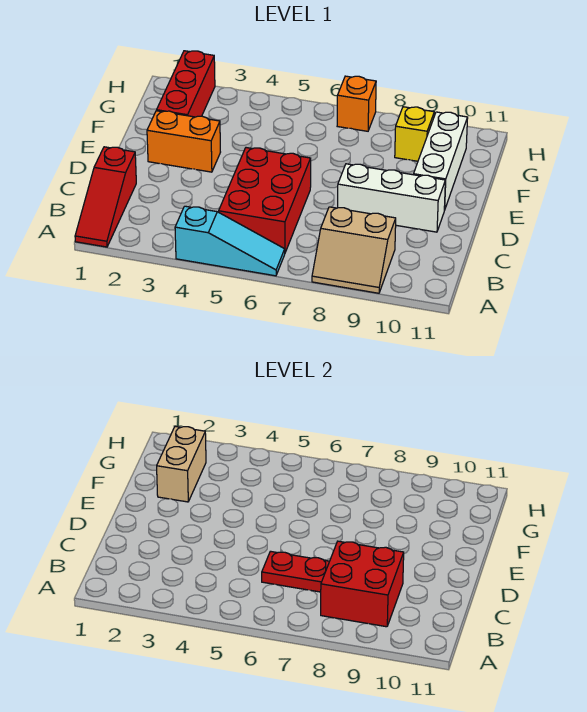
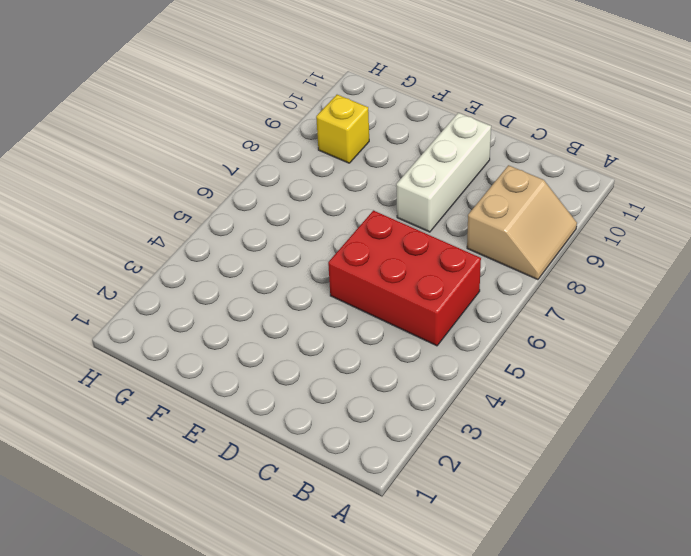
none -> red 1x3 slope [75,147,136,247]
none -> cyan 1x3 slope [175,206,285,276]
none -> orange 1x2 brick [147,111,220,172]

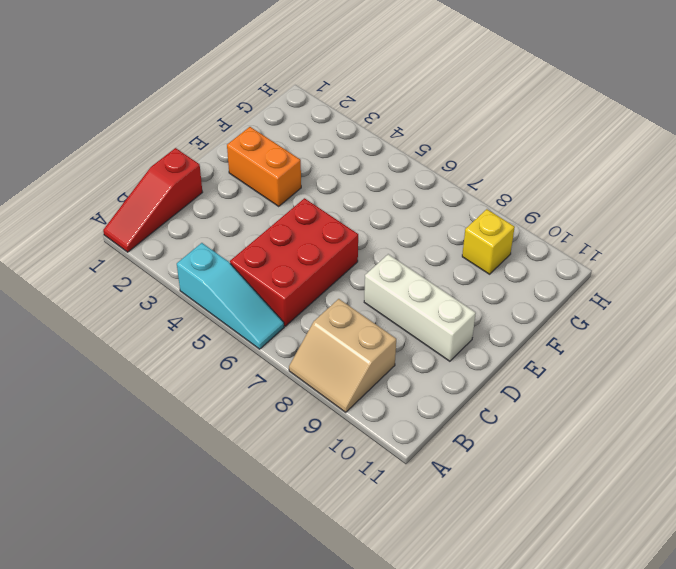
none -> white 1x3 brick [414,112,468,210]
none -> red 1x3 brick [157,51,215,117]
none -> orange 1x1 brick [337,76,376,131]

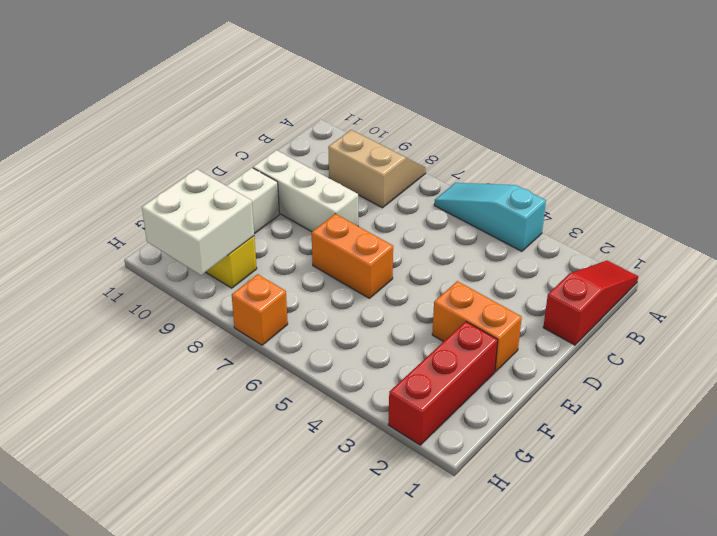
orange 1x2 brick [312,214,393,298] -> none
white 2x2 brick [142,169,254,275] -> none
none -> red 2x3 brick [219,148,311,252]
none -> red 2x2 brick [321,541,404,627]
none -> red 1x2 plate [262,551,330,592]

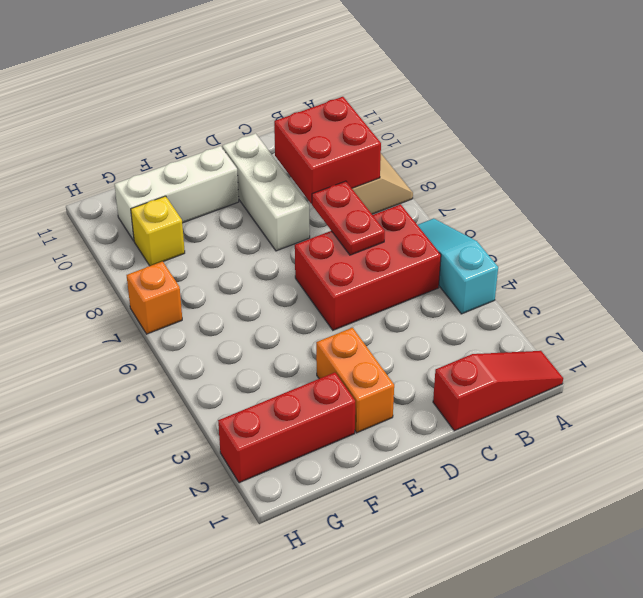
none -> tan 1x2 brick [157,426,206,502]

